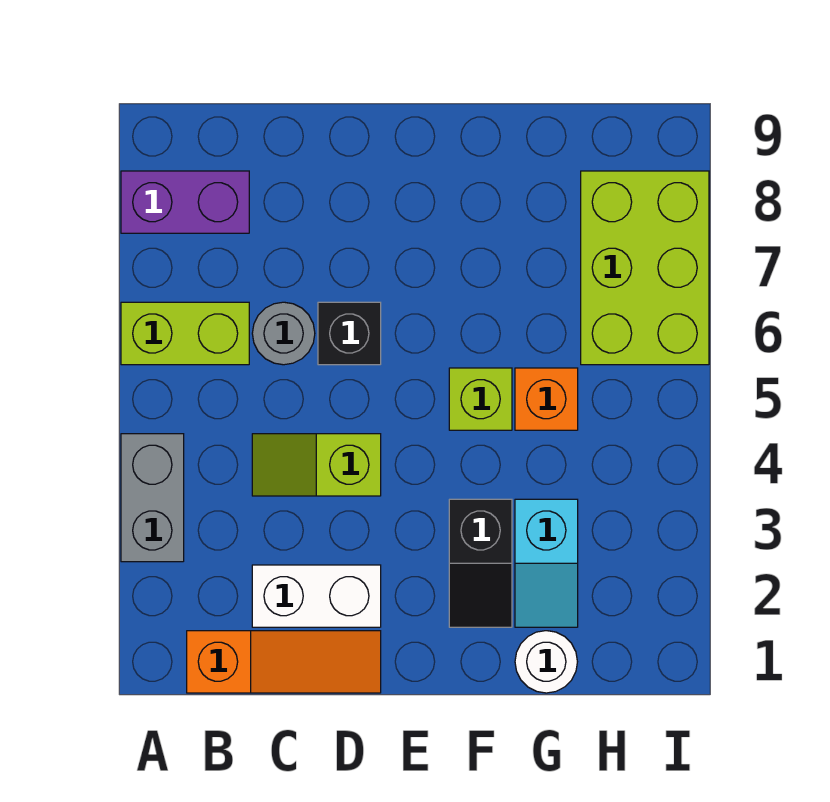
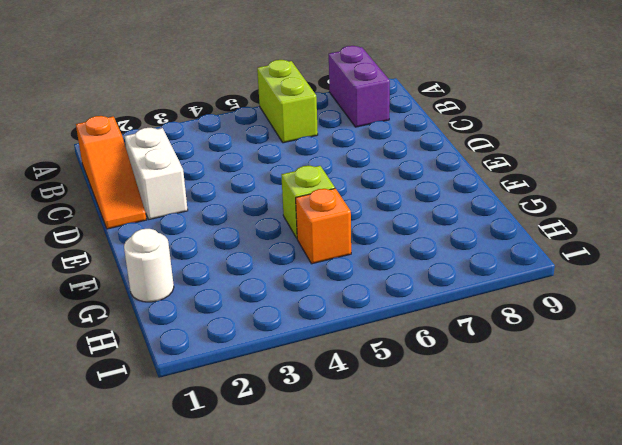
none -> grey 1x2 brick [121,434,184,562]
none -> lime 1x2 slope [252,434,381,496]
none -> grey 1x1 round brick [252,302,315,365]

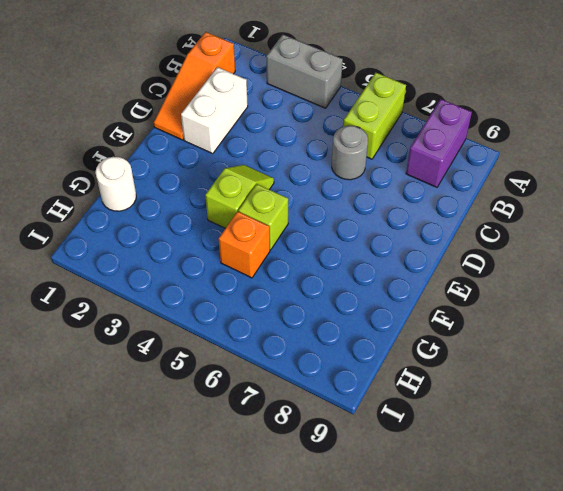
lime 1x2 slope [205,165,274,228] -> lime 1x2 slope moved to [252,434,381,496]
none -> black 1x1 brick [318,302,381,365]
none -> black 1x2 slope [449,499,512,627]
none -> cyan 1x2 slope [515,499,578,627]

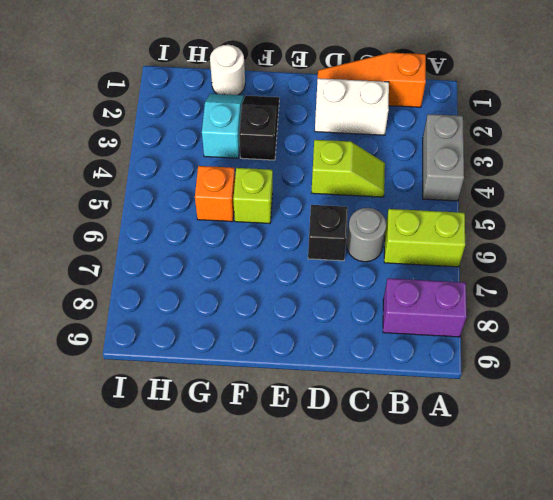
none -> lime 2x3 brick [581,171,709,365]

